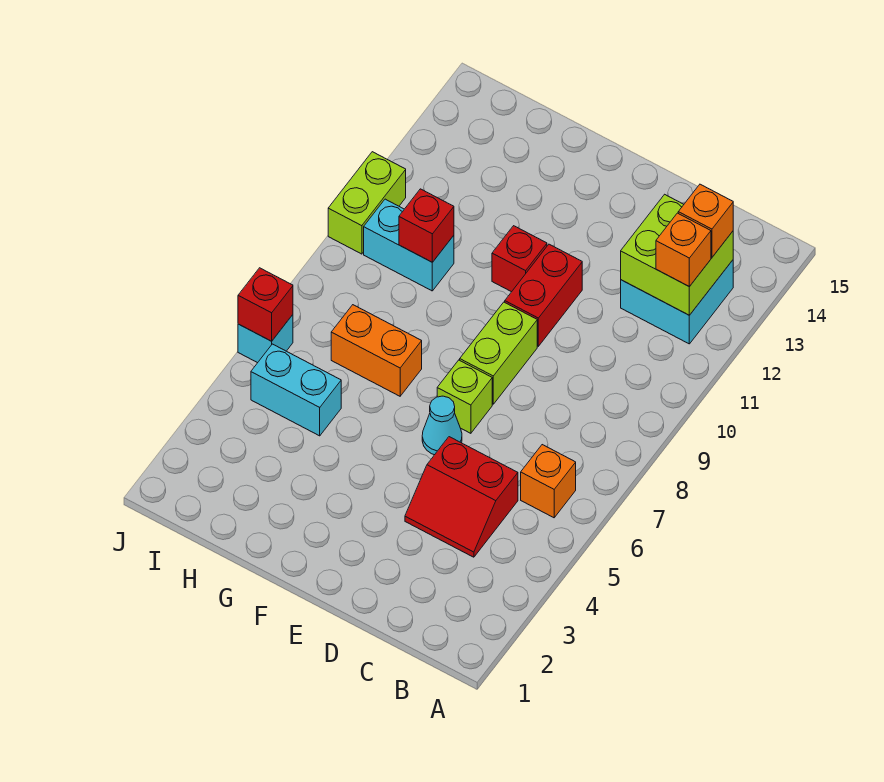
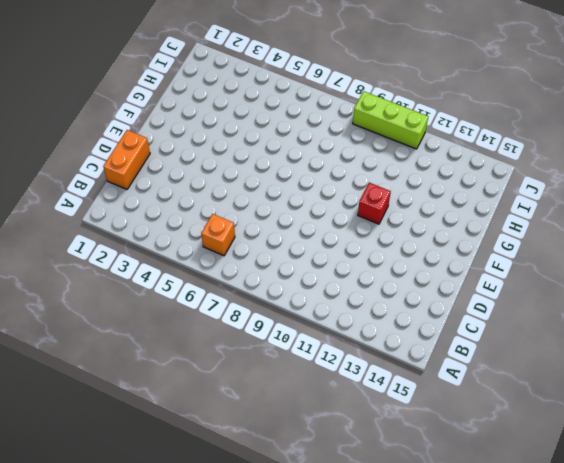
orange 1x2 brick [103,130,150,189] -> orange 1x2 brick moved to [331,305,422,396]
lime 1x3 brick [353,91,428,149] -> lime 1x2 brick [328,152,406,254]
none -> cyan 2x2 brick [621,260,733,344]
none -> red 2x2 slope [405,437,518,557]
none -> cyan 1x1 cone [422,396,462,455]

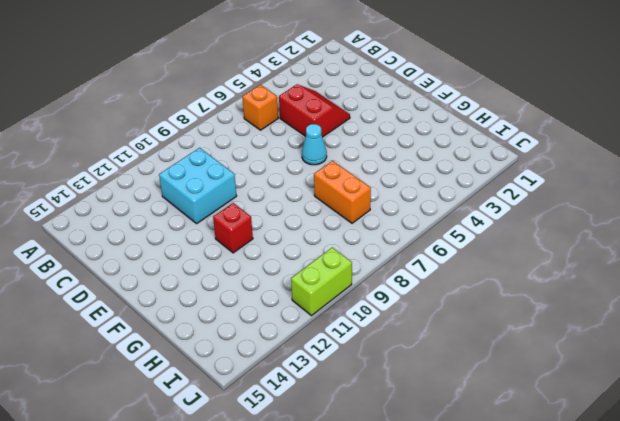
cyan 2x2 brick [159,148,236,224] -> cyan 2x2 brick moved to [621,260,733,344]
none -> lime 1x1 brick [437,360,492,433]
none -> lime 1x2 brick [460,302,537,404]
none -> red 1x2 brick [505,244,582,346]

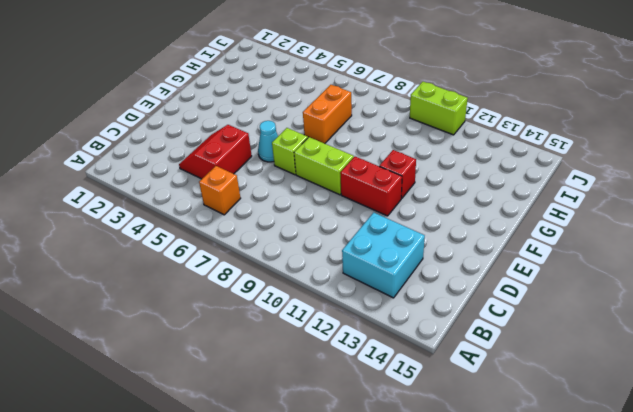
none -> cyan 1x2 brick [251,344,341,436]
none -> cyan 1x2 brick [364,199,454,291]
none -> cyan 1x1 brick [238,315,293,363]

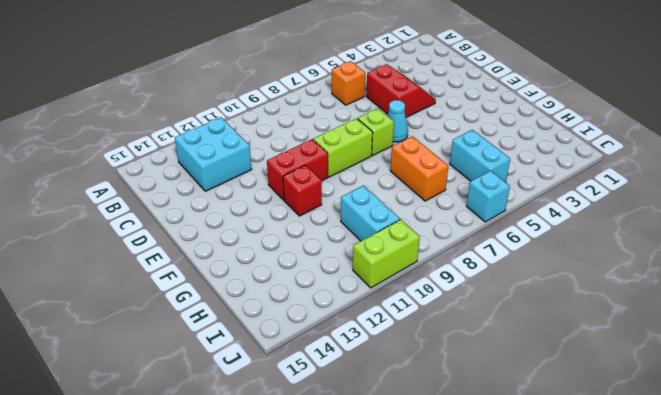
none -> lime 2x2 brick [621,194,733,315]
none -> red 1x1 brick [399,189,454,262]
none -> red 1x1 brick [238,268,293,341]

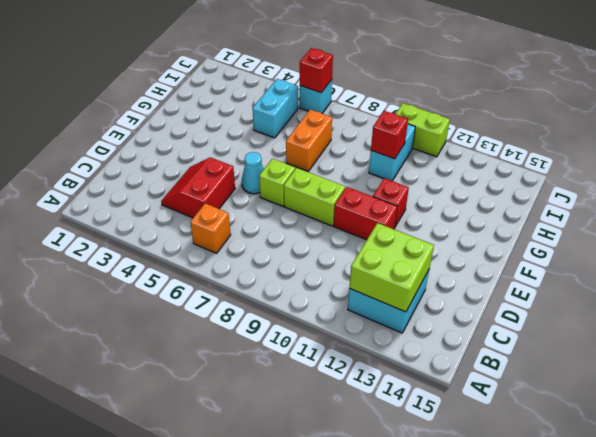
none -> orange 1x1 brick [656,213,711,287]
none -> orange 1x1 brick [678,184,733,257]

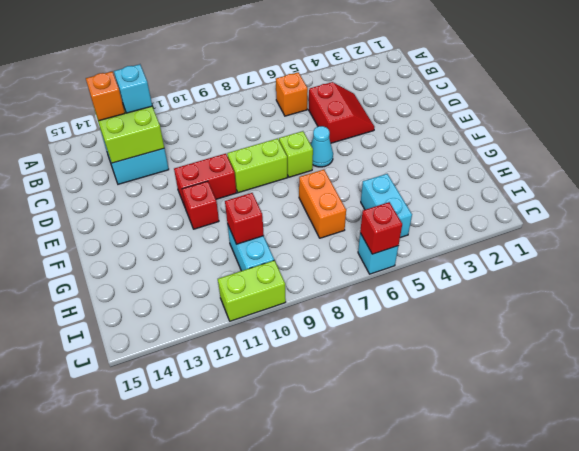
cyan 1x1 brick [114,64,152,113] -> orange 1x1 brick [656,213,711,287]

